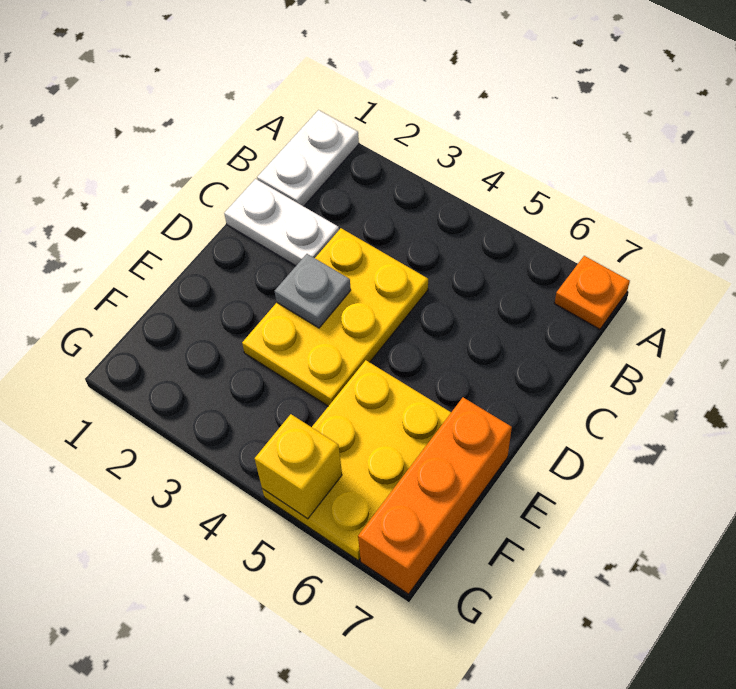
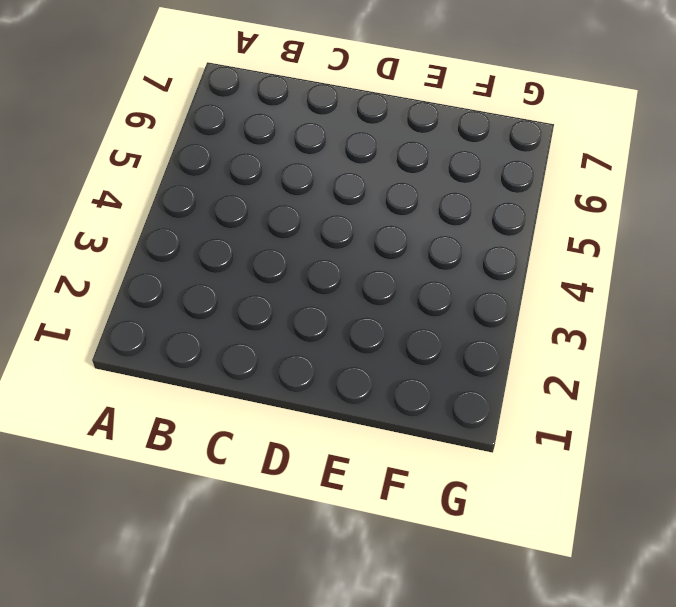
none -> white 1x2 plate [257,110,359,206]
none -> orange 1x1 plate [555,256,630,329]

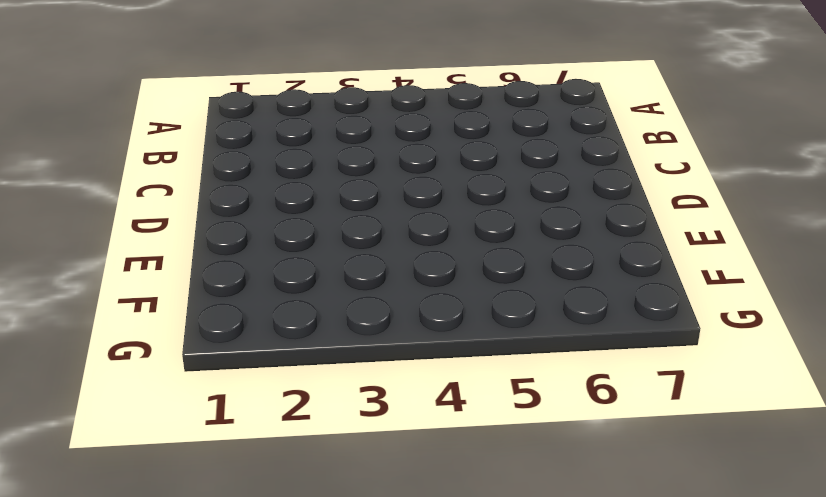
none -> white 1x2 plate [257,110,359,206]
none -> orange 1x1 plate [555,256,630,329]

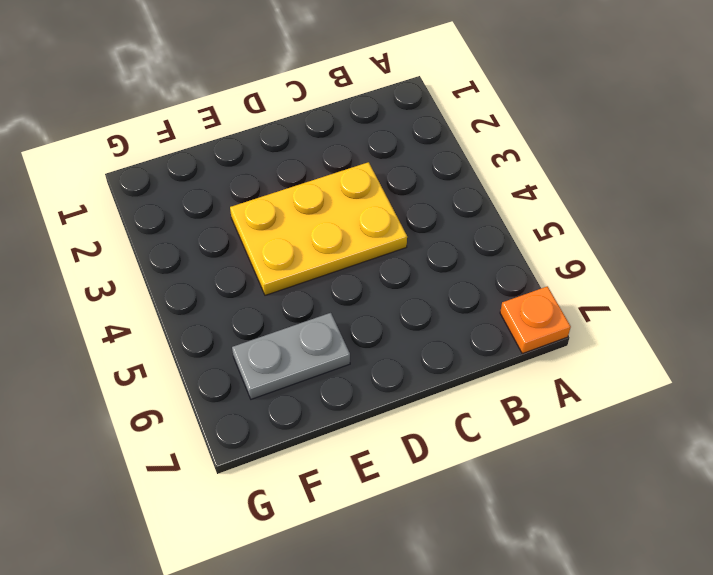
grey 1x2 plate [232,313,350,399] -> yellow 2x3 plate [262,360,451,560]
none -> white 1x2 plate [257,110,359,206]
none -> white 1x2 plate [224,179,339,266]

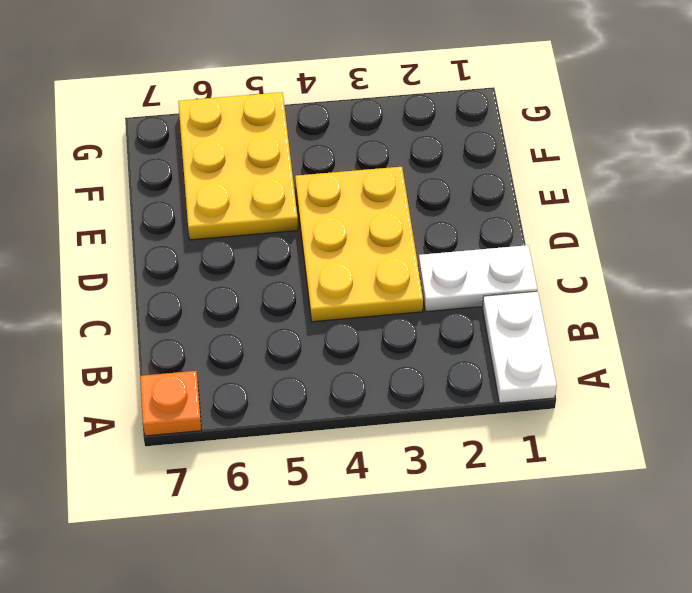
none -> orange 1x3 brick [358,397,512,594]
none -> grey 1x1 plate [275,254,351,328]

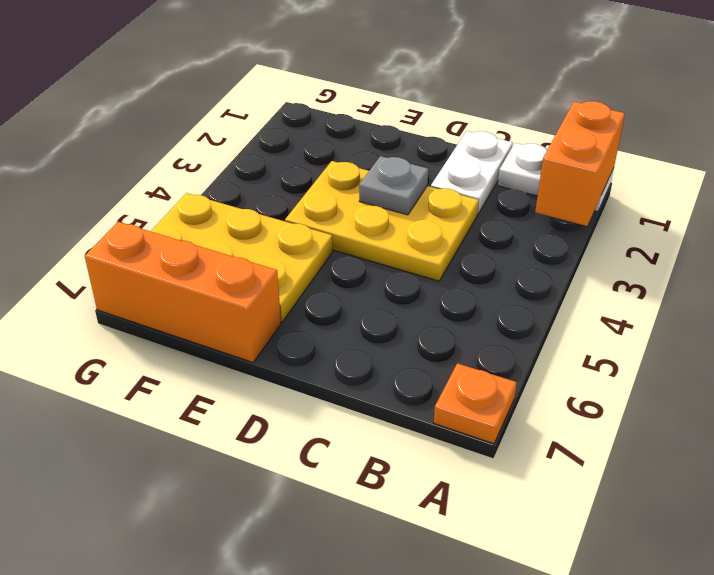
orange 1x2 brick [535,101,625,226] -> none
none -> yellow 1x1 brick [255,414,342,519]

